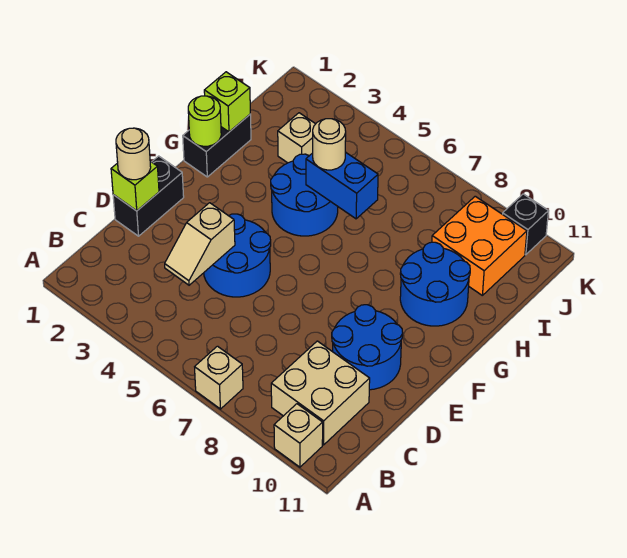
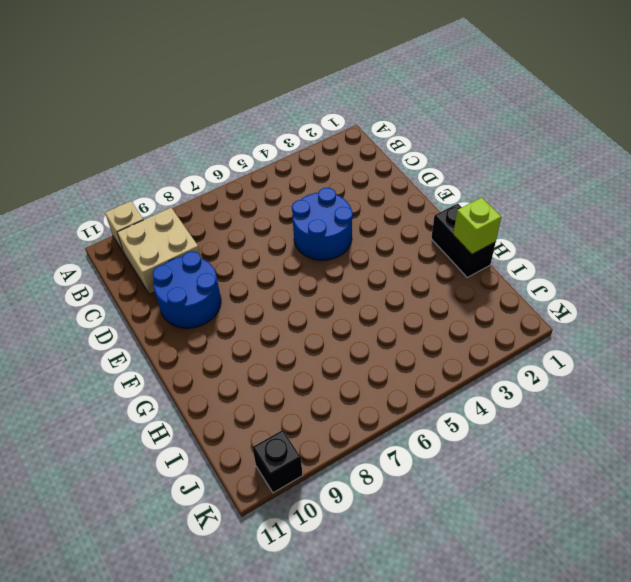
none -> tan 1x1 brick [195,346,243,409]
none -> black 1x2 brick [113,156,184,236]
none -> blue 2x2 round brick [271,154,338,236]

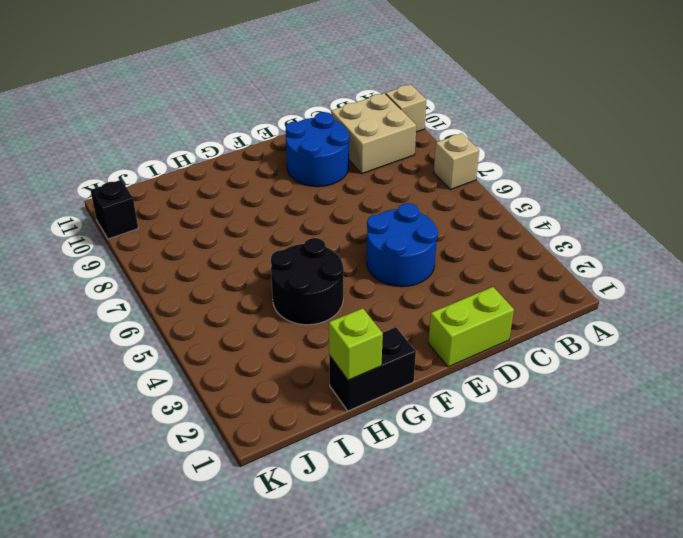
lime 1x2 brick [428,287,514,367] -> black 1x2 brick [113,156,184,236]
black 2x2 round brick [271,238,344,325] -> blue 2x2 round brick [271,154,338,236]
none -> blue 2x2 round brick [400,242,470,326]
none -> tan 1x1 brick [278,113,315,163]
none -> orange 2x2 brick [432,196,527,295]

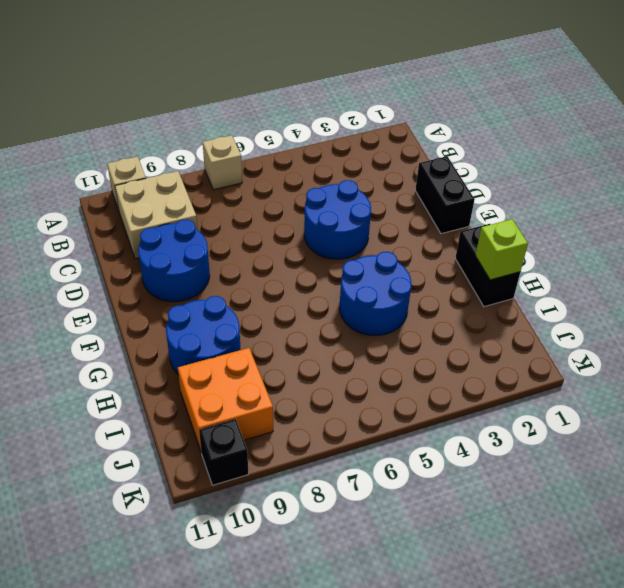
none -> tan 1x1 brick [278,113,315,163]
none -> tan 1x2 slope [165,203,235,285]
none -> lime 1x1 brick [111,161,159,211]

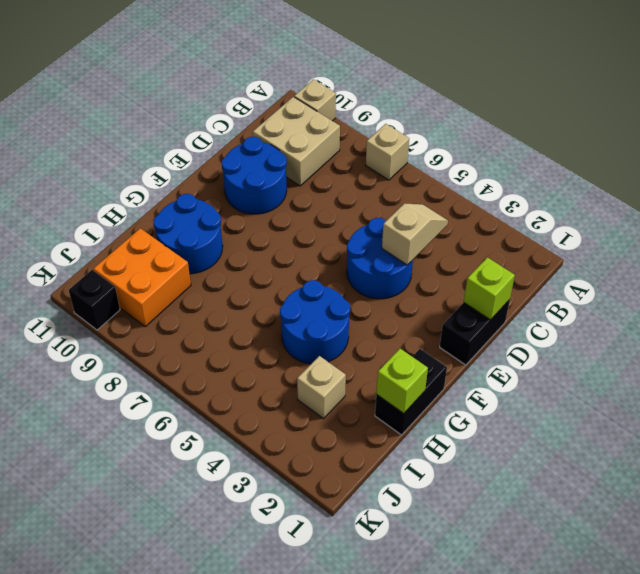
none -> lime 1x1 round brick [188,96,221,146]
none -> blue 1x2 brick [306,152,378,219]
none -> tan 1x1 round brick [116,128,151,180]

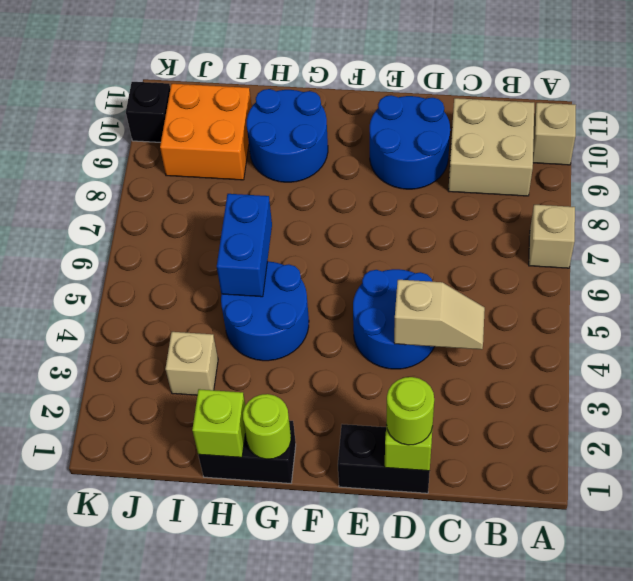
lime 1x1 round brick [387,377,434,445] -> tan 1x1 round brick [116,128,151,180]
none -> tan 1x1 round brick [313,119,346,170]

